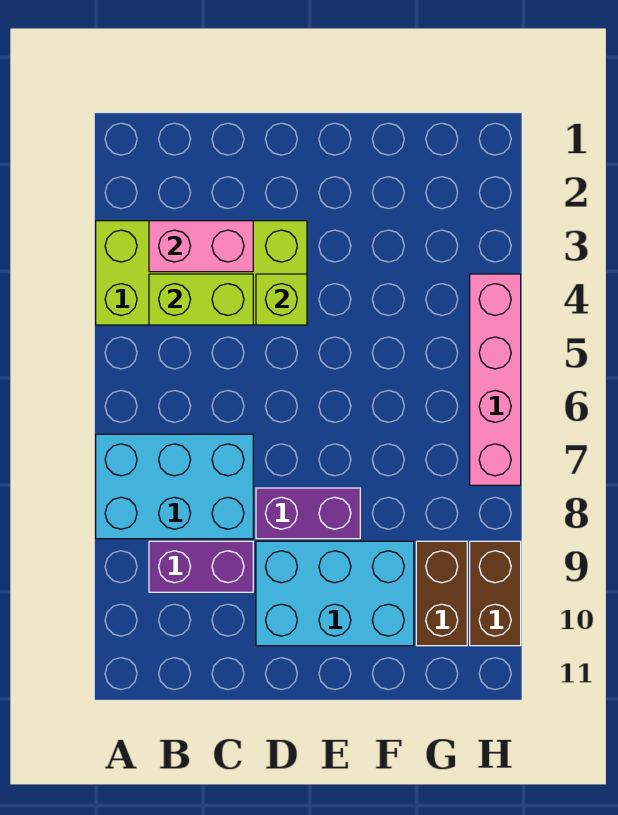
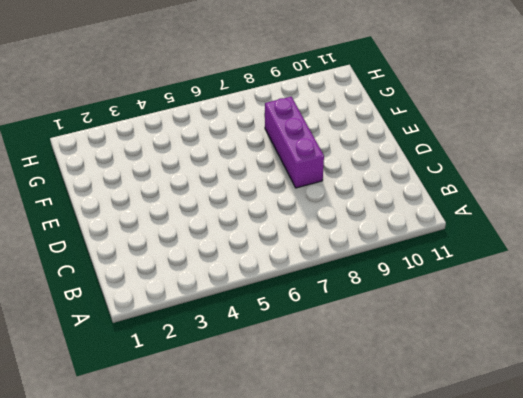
purple 1x3 brick [265,97,324,188] -> purple 1x2 brick [256,488,360,539]
none -> lime 2x4 brick [96,221,307,325]
none -> cyan 2x3 brick [96,434,253,539]

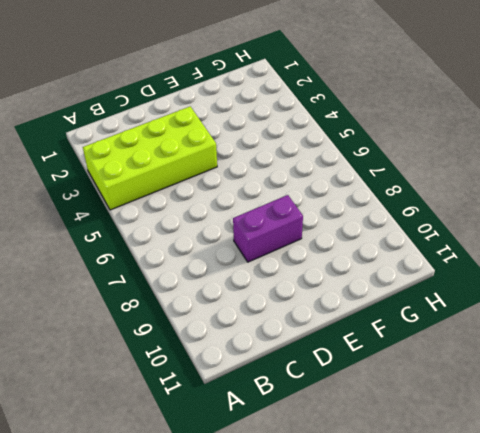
none -> cyan 2x3 brick [96,434,253,539]
none -> purple 1x2 brick [149,541,253,592]

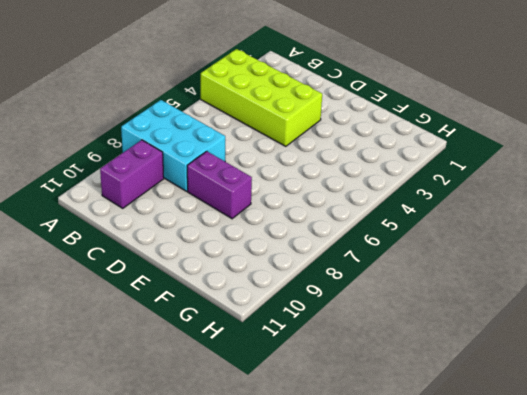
purple 1x2 brick [100,140,164,208] -> purple 1x2 brick turned to [149,541,253,592]
none -> cyan 2x3 brick [256,541,414,646]
none -> brown 1x2 brick [416,541,467,646]

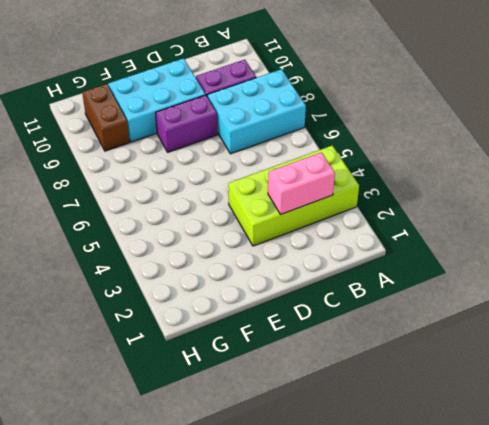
none -> pink 1x4 brick [470,274,521,485]
none -> brown 1x2 brick [470,541,521,646]

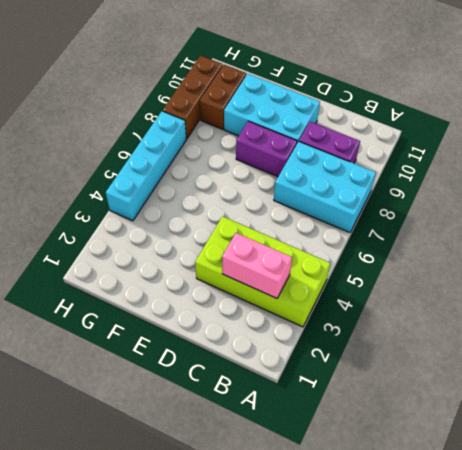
cyan 1x4 brick [106,111,186,221] -> pink 1x4 brick [470,274,521,485]
brown 1x3 brick [163,55,223,139] -> brown 1x2 brick [470,541,521,646]
none -> lime 1x2 brick [149,274,253,325]
none -> lime 1x1 brick [256,274,307,325]

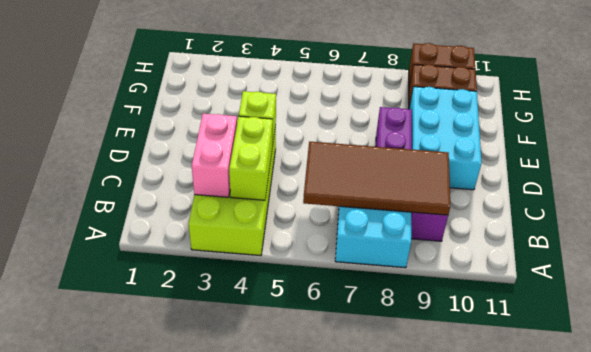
brown 2x4 tile [303,142,450,215] -> none
none -> pink 1x4 brick [470,274,521,485]

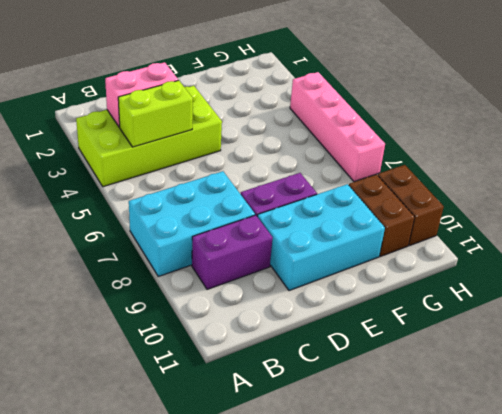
none -> lime 1x1 brick [256,274,307,325]

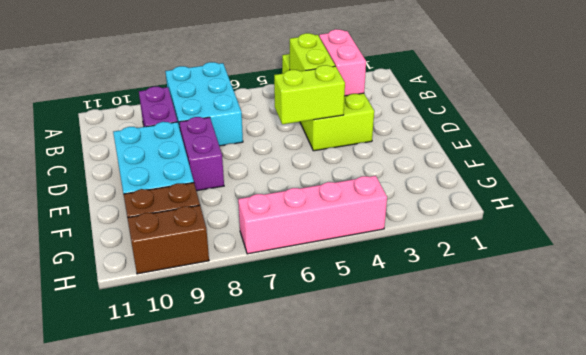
lime 1x2 brick [274,65,345,124] -> lime 1x1 brick [256,274,307,325]

